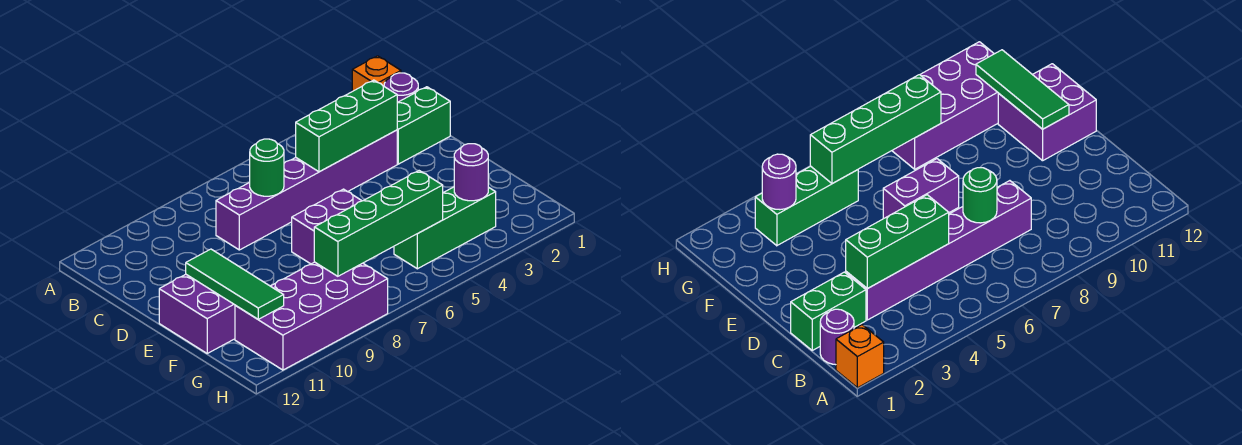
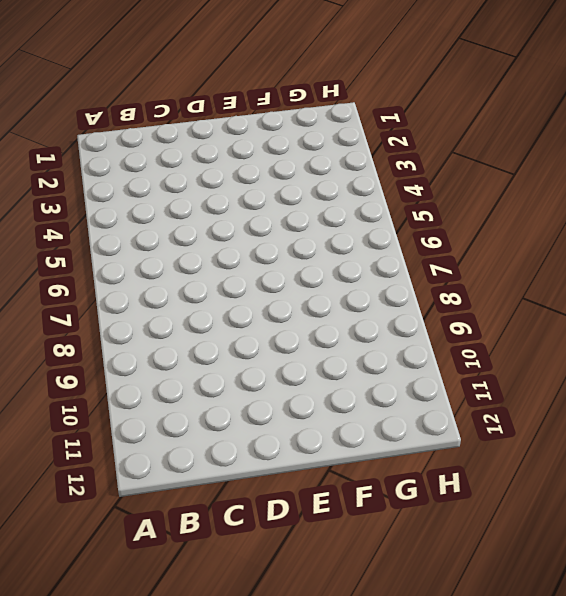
none -> orange 1x1 brick [352,56,401,91]
none -> purple 1x1 round brick [384,73,418,102]
none -> green 1x2 brick [397,87,450,164]

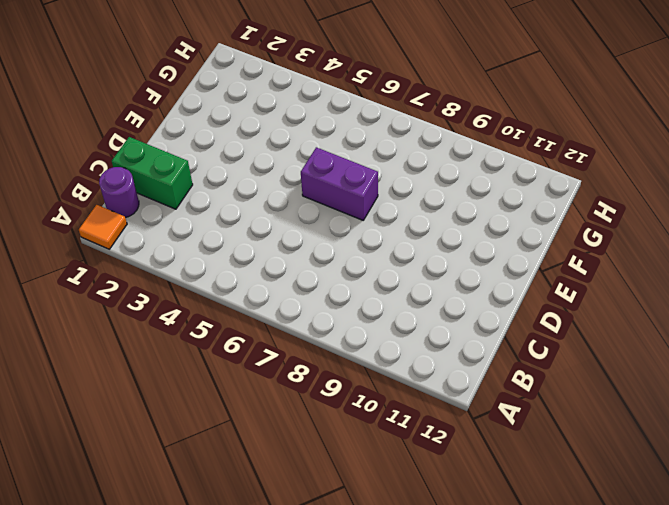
orange 1x1 tile [79,205,127,249] -> orange 1x1 brick [352,56,401,91]
none -> purple 1x6 brick [216,130,397,250]
none -> purple 2x2 brick [159,274,235,353]
none -> green 1x3 brick [394,187,496,269]

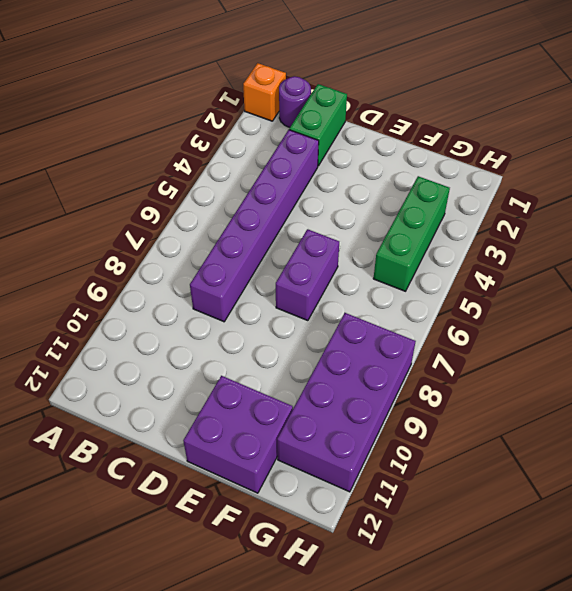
none -> green 1x3 brick [296,80,398,172]
none -> green 1x1 round brick [250,139,284,196]
none -> green 1x3 tile [186,249,284,319]

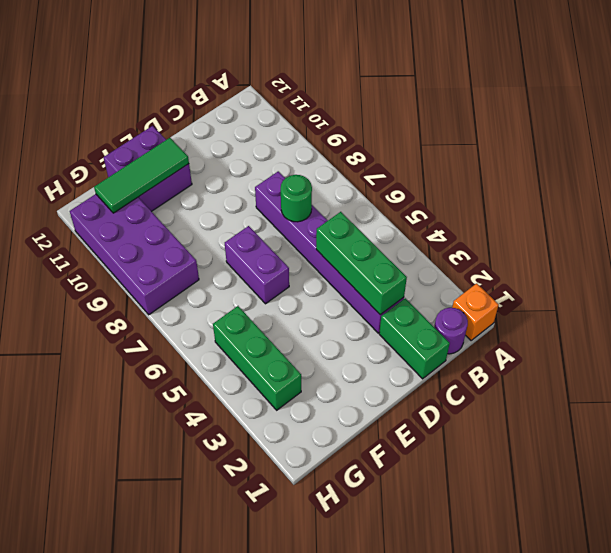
none -> purple 1x1 round brick [454,144,488,201]
none -> green 1x4 brick [314,171,443,276]

